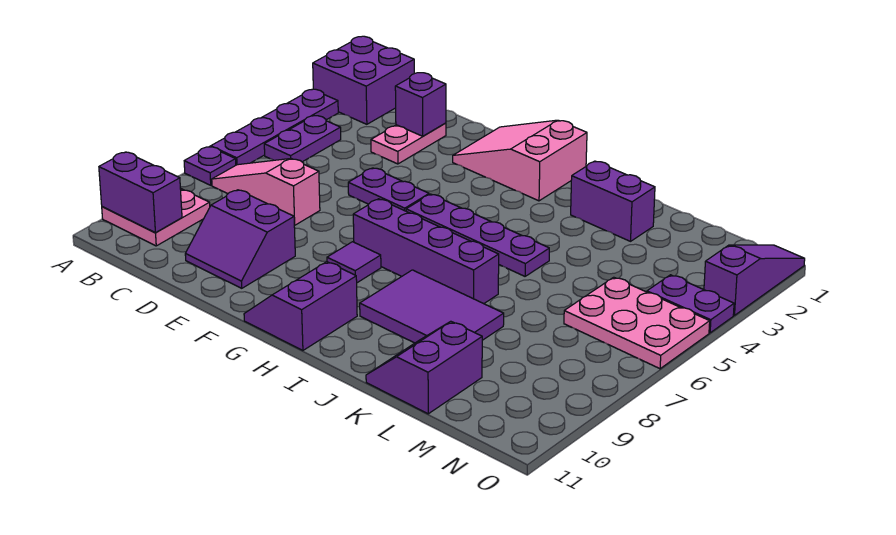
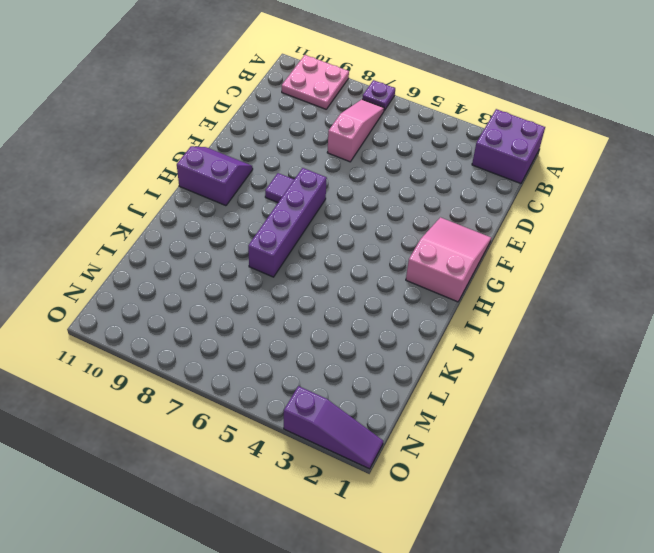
none -> purple 1x4 plate [211,89,338,165]
none -> purple 1x2 plate [264,116,341,162]
none -> pink 1x2 plate [371,123,446,164]

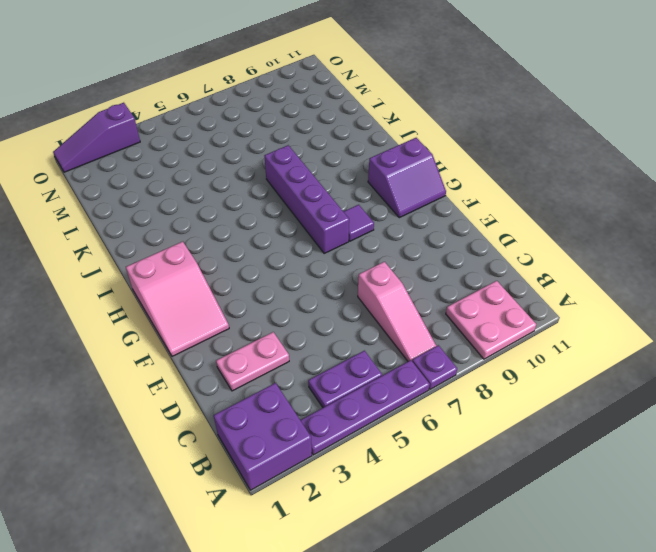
none -> purple 2x2 slope [185,190,295,288]
none -> purple 1x2 plate [348,168,429,211]
none -> purple 1x4 plate [406,194,549,276]

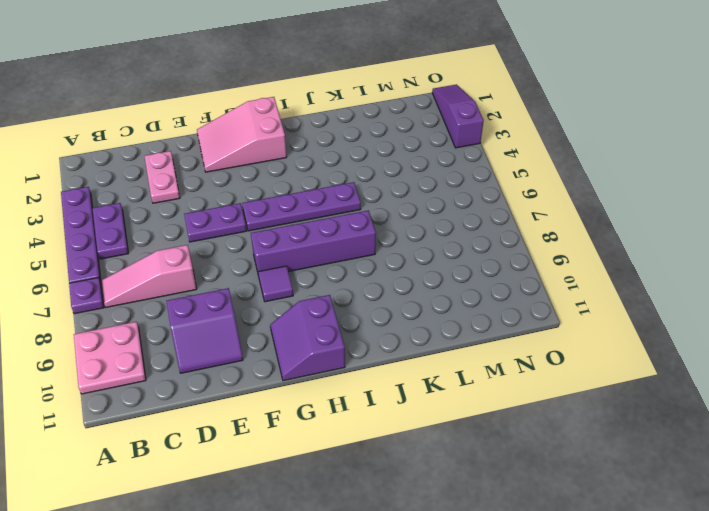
none -> purple 2x2 brick [313,36,414,124]
none -> purple 2x3 tile [360,270,504,343]
none -> purple 1x2 brick [571,161,655,241]

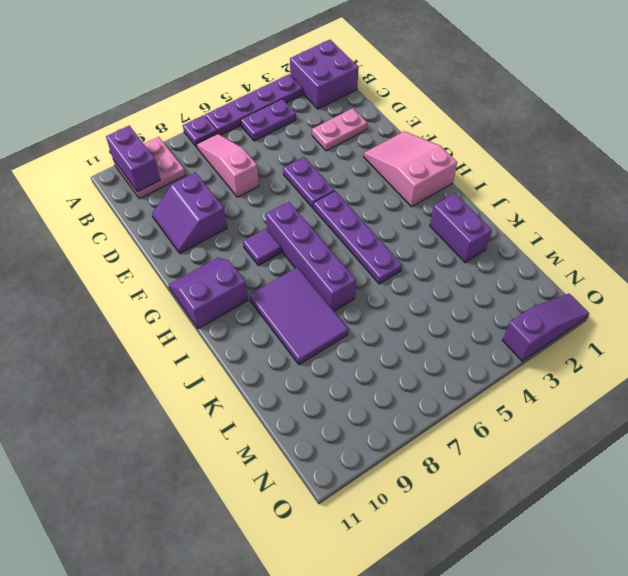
none -> purple 2x2 slope [366,321,482,414]
none -> pink 2x3 plate [564,277,710,369]
none -> purple 1x2 plate [647,275,734,333]

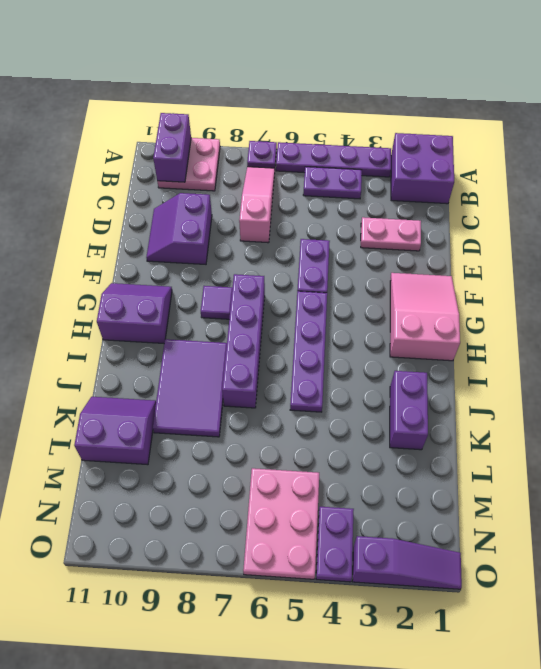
none -> purple 1x1 brick [395,73,446,136]

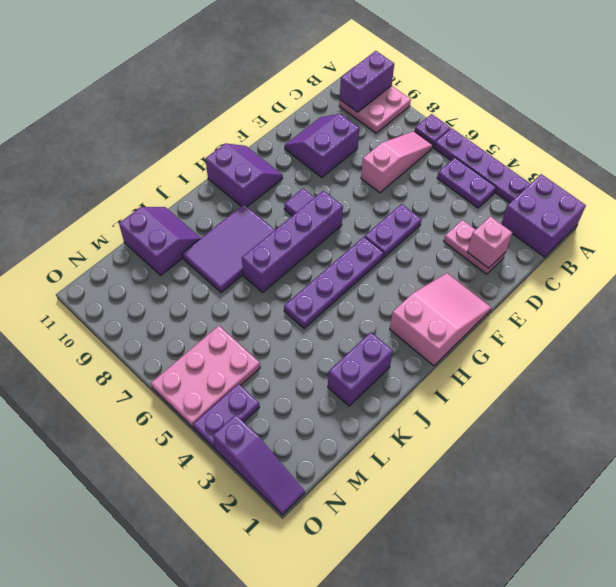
pink 1x1 brick [467,216,512,268] -> purple 1x1 brick [395,73,446,136]

